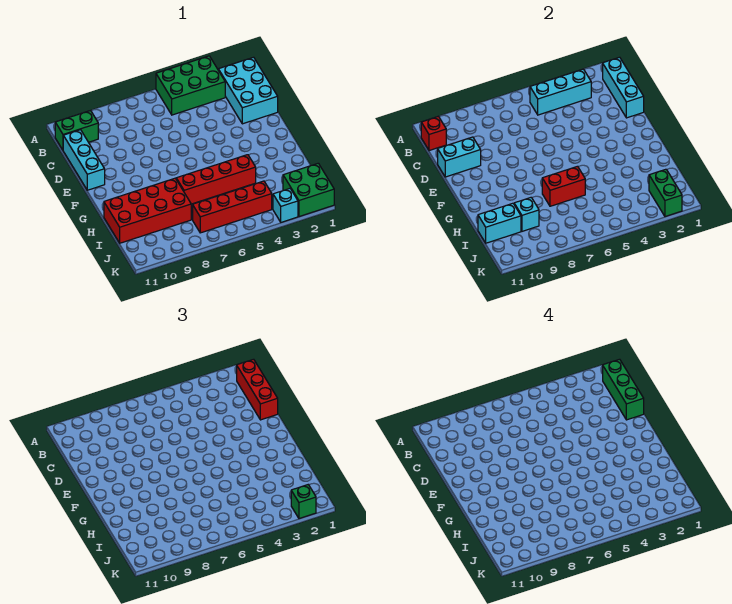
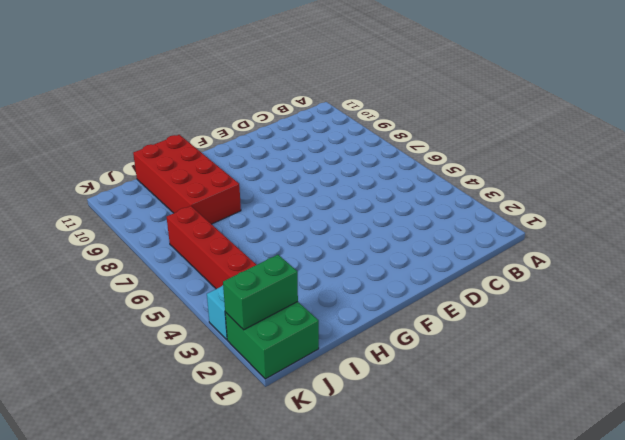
none -> green 2x3 brick [156,56,225,115]
none -> cyan 2x3 brick [218,57,278,124]
none -> green 1x2 brick [55,111,98,150]

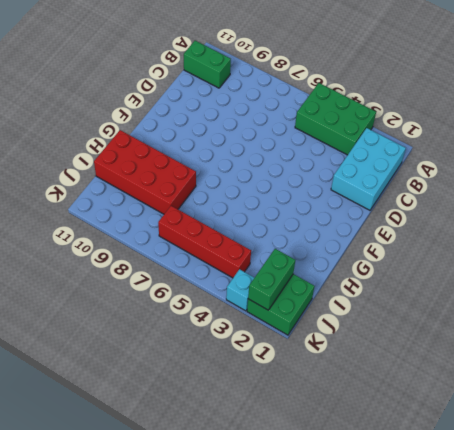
none -> cyan 1x3 brick [63,130,105,190]
none -> red 1x4 brick [176,155,256,204]
none -> cyan 1x3 brick [603,57,644,118]

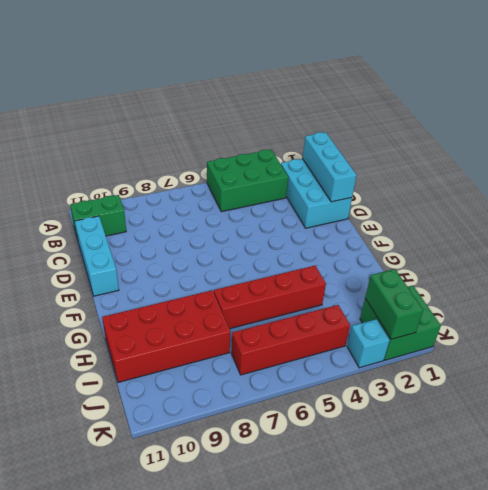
none -> cyan 1x3 brick [530,69,591,115]
none -> red 1x1 brick [421,116,446,151]
none -> cyan 1x2 brick [438,137,481,177]

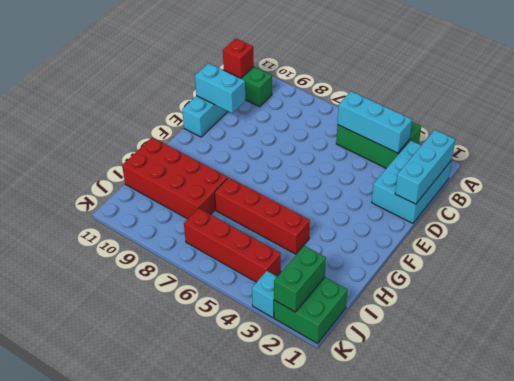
none -> red 1x2 brick [542,166,585,206]
none -> cyan 1x1 brick [514,198,539,231]
none -> cyan 1x2 brick [478,203,521,243]

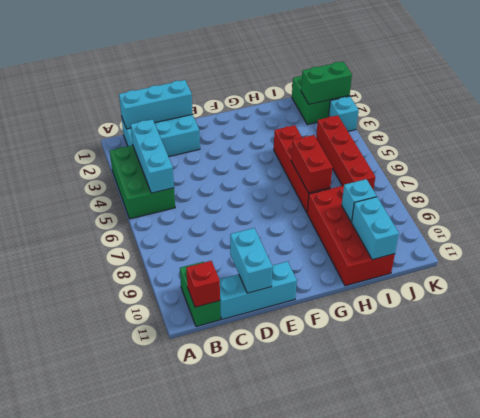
none -> red 1x3 brick [237,359,278,420]
none -> green 1x1 brick [291,485,316,519]
none -> green 1x3 brick [603,359,644,420]

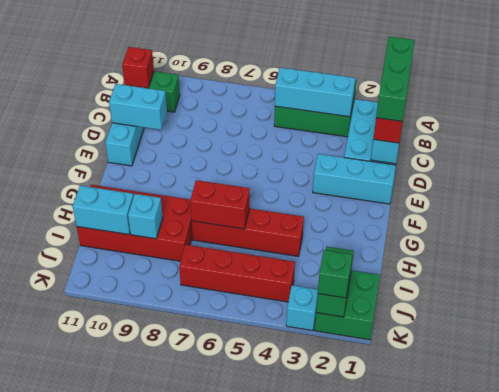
cyan 1x3 brick [313,154,396,204] -> none

